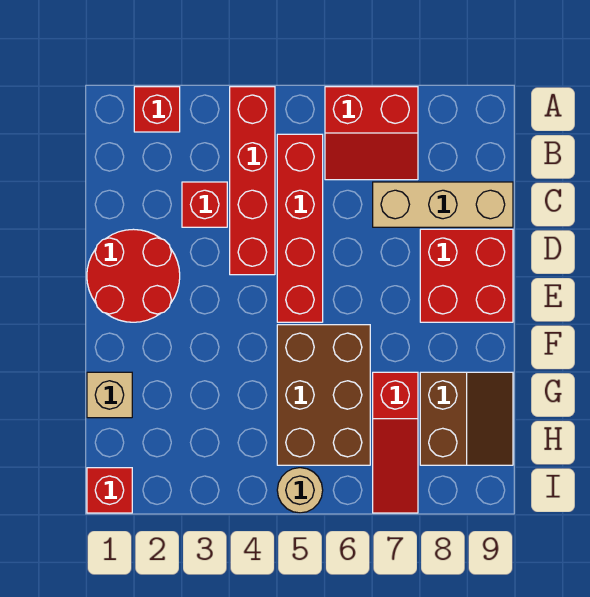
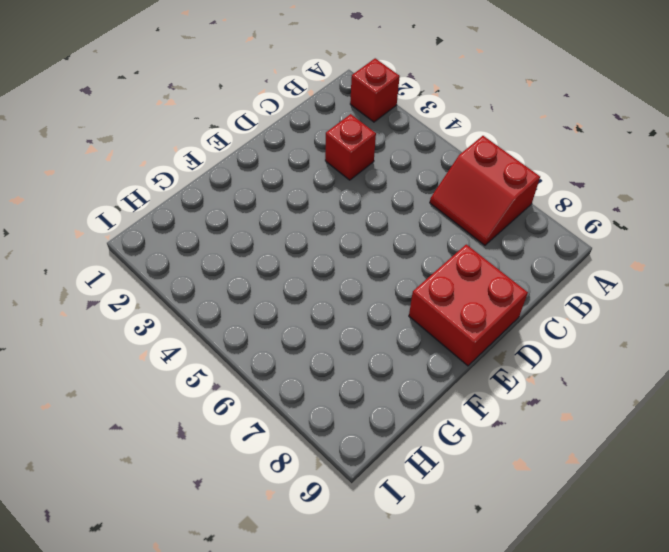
none -> red 1x4 brick [230,87,275,275]
none -> red 1x4 brick [277,134,323,322]
none -> tan 1x3 brick [373,182,513,227]

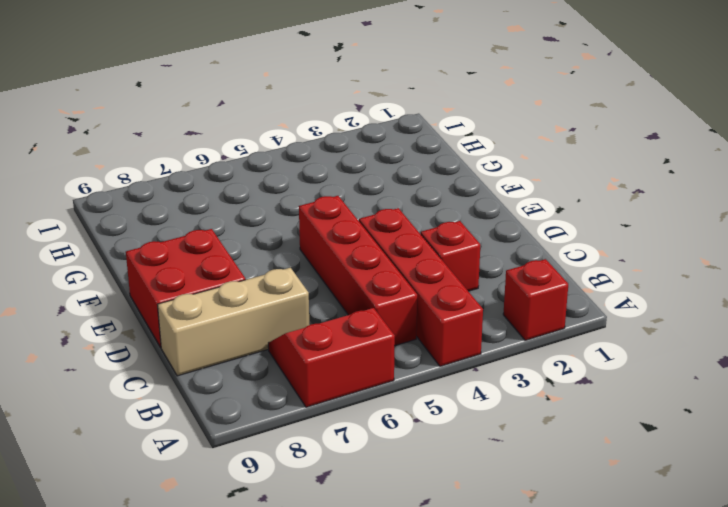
none -> red 2x2 round brick [87,229,180,322]
none -> brown 2x3 brick [277,325,370,465]
none -> tan 1x1 brick [87,372,132,418]

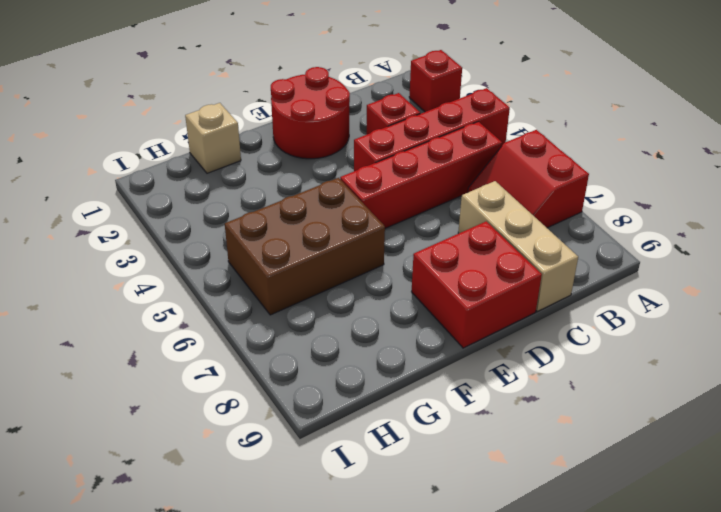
none -> red 1x3 slope [373,372,418,513]
none -> brown 2x2 slope [420,372,513,465]
none -> red 1x1 brick [87,468,132,513]

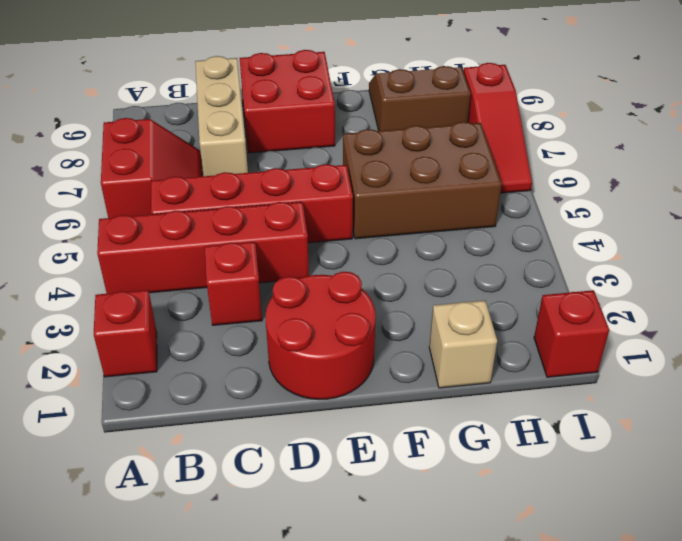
red 1x3 slope [464,63,532,193] -> red 1x3 slope turned to [373,372,418,513]
none -> tan 1x1 round brick [277,468,323,513]

